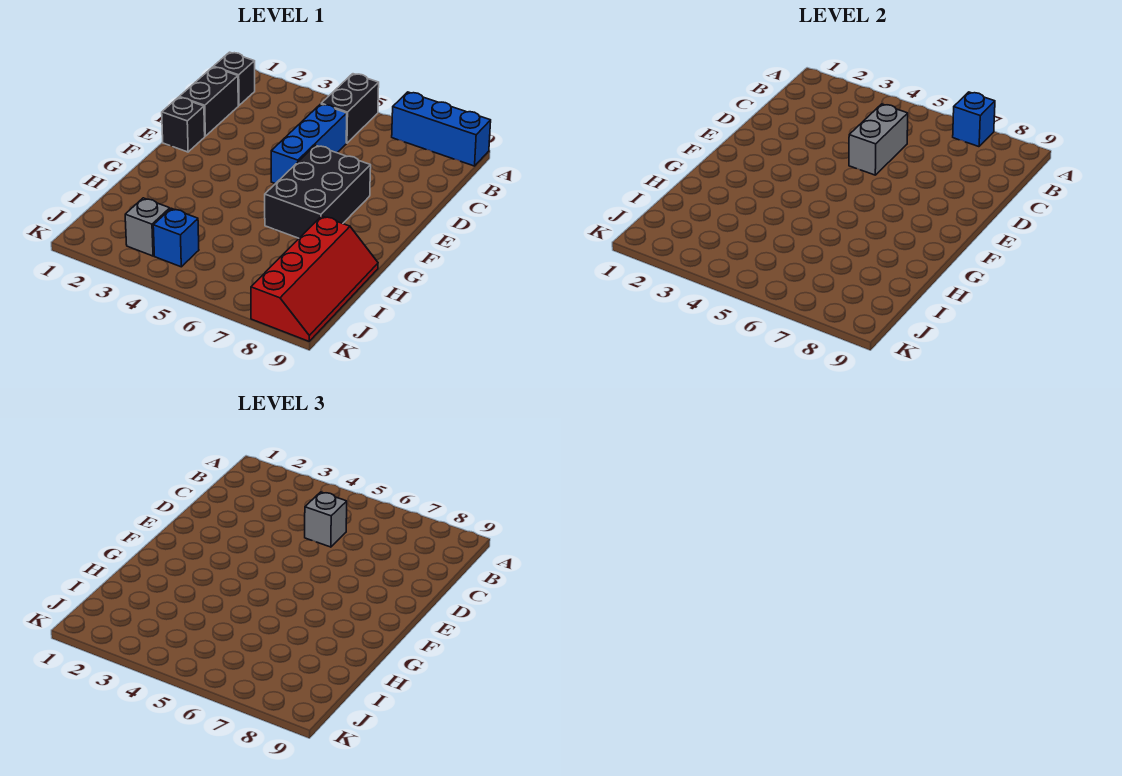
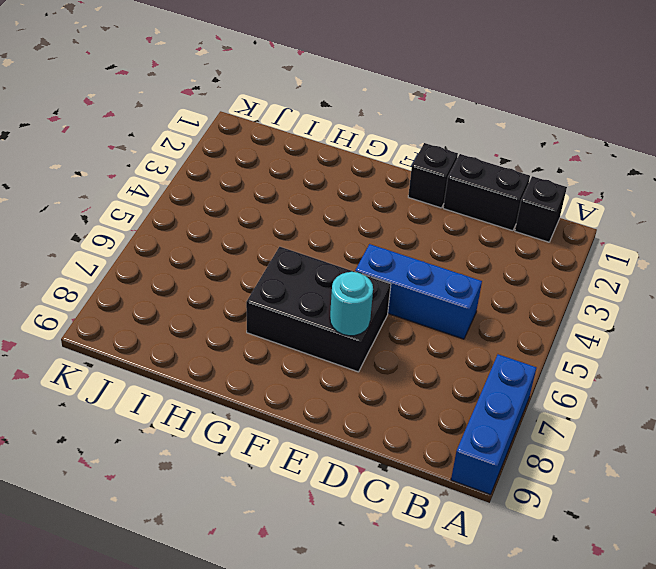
cyan 1x1 round brick [330,272,373,336] -> none
none -> black 1x2 brick [321,74,379,143]
none -> red 2x4 slope [251,216,378,341]
none -> grey 1x1 brick [125,198,170,256]

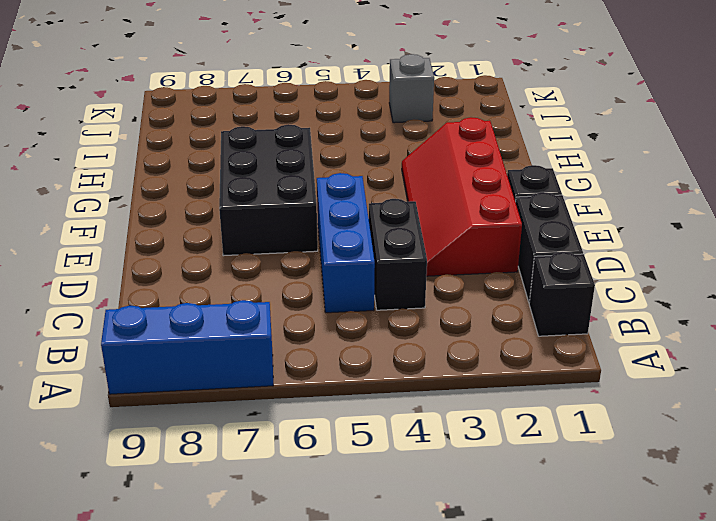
black 1x2 brick [369,199,427,310] -> black 1x2 brick moved to [321,74,379,143]
red 2x4 slope [402,117,522,276] -> red 2x4 slope moved to [251,216,378,341]
none -> blue 1x1 brick [153,208,199,267]
none -> blue 1x1 brick [953,92,995,147]
none -> grey 1x2 brick [849,104,908,175]

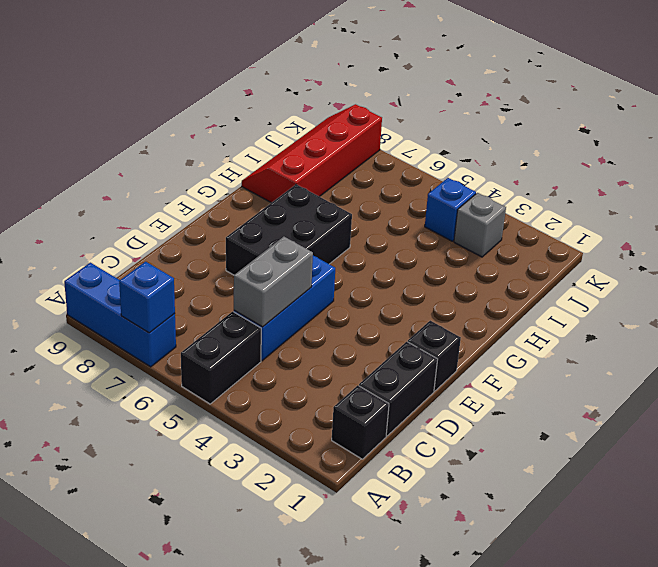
none -> grey 1x1 brick [305,492,347,547]

